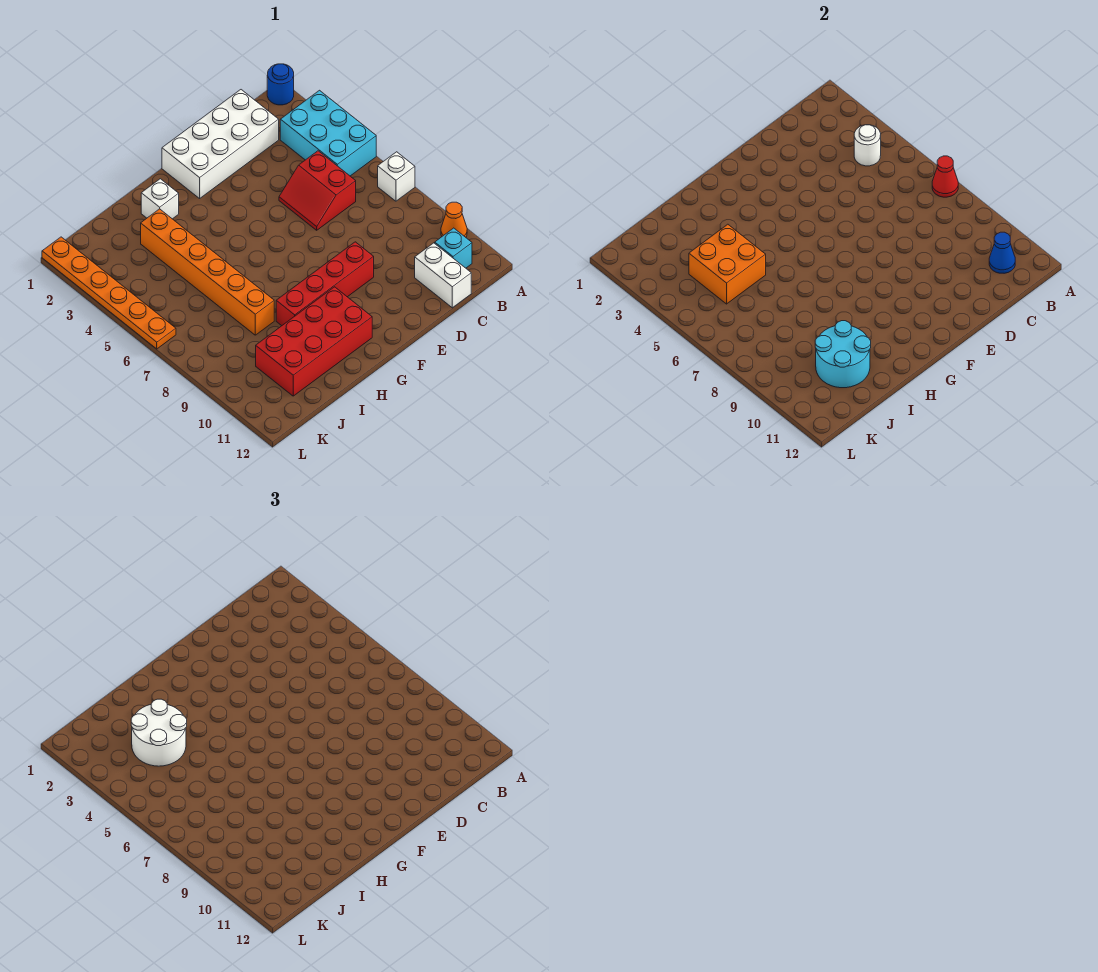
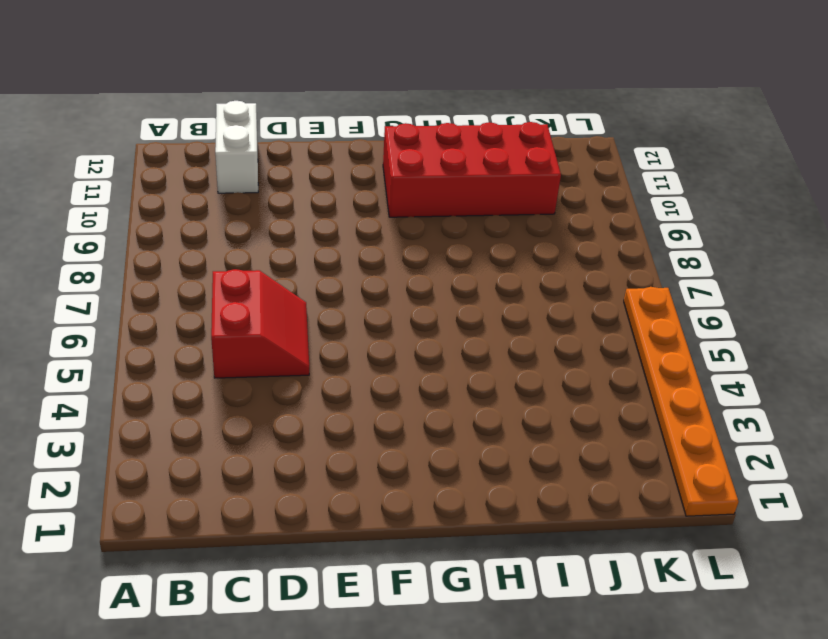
none -> blue 1x1 round brick [267,64,294,105]
none -> cyan 2x3 brick [280,90,376,176]
none -> white 1x1 brick [378,152,415,201]

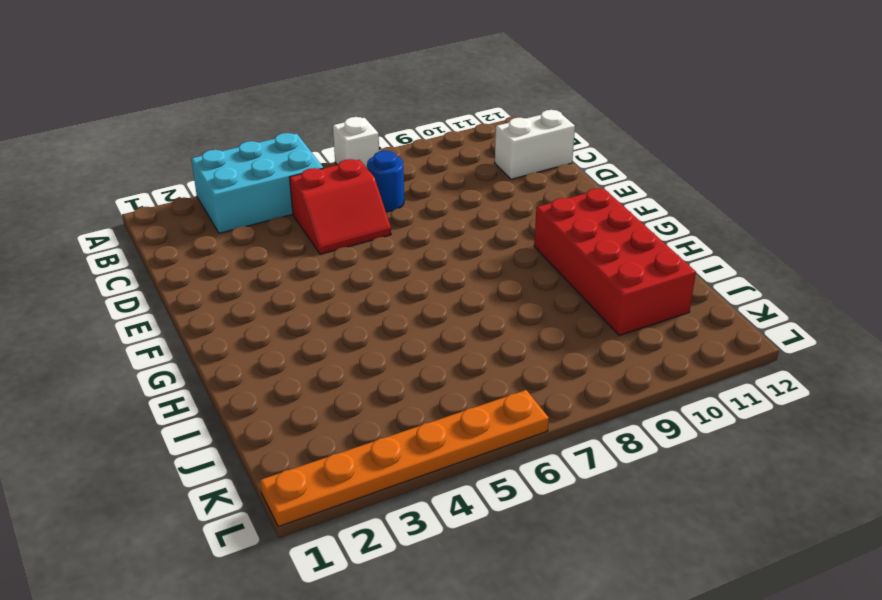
blue 1x1 round brick [367,151,404,211] -> blue 1x1 round brick moved to [267,64,294,105]
none -> orange 1x1 cone [441,202,467,237]
none -> cyan 1x1 brick [435,228,472,268]
none -> white 2x4 brick [162,90,279,198]

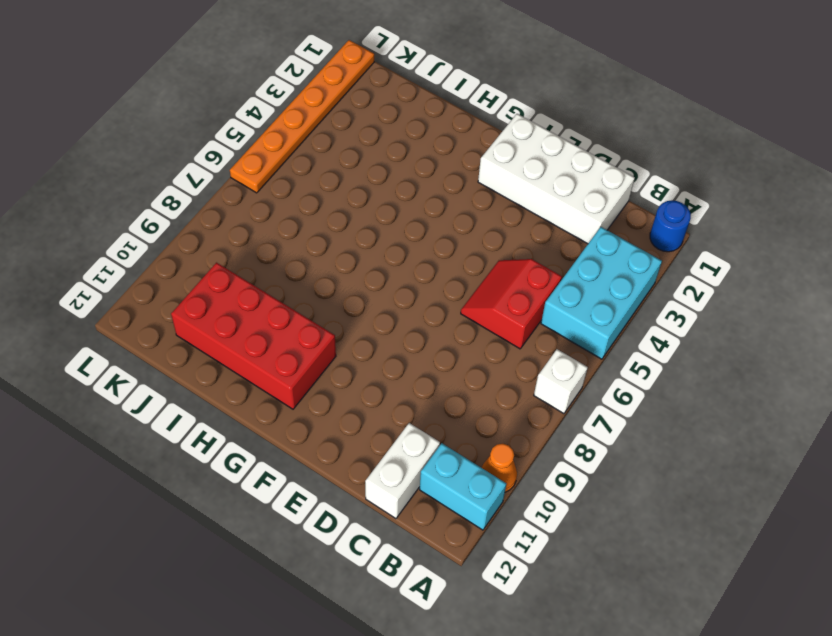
cyan 1x2 brick [420,443,506,530] -> cyan 1x1 brick [435,228,472,268]
none -> red 1x4 brick [276,242,374,326]
none -> white 1x1 brick [141,179,179,219]
none -> orange 1x6 brick [141,209,274,335]

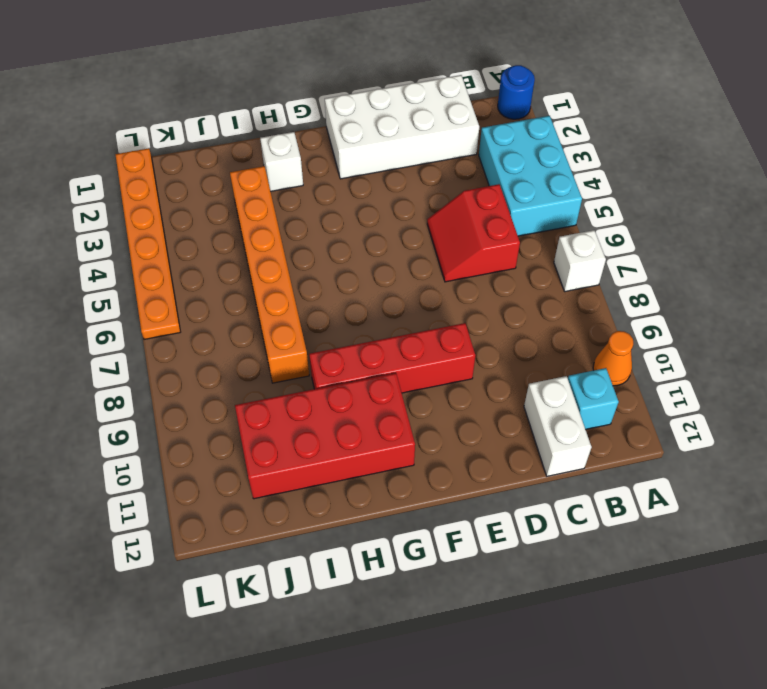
none -> red 1x1 cone [932,156,958,197]
none -> white 1x1 round brick [854,125,881,166]
none -> blue 1x1 cone [989,232,1015,273]

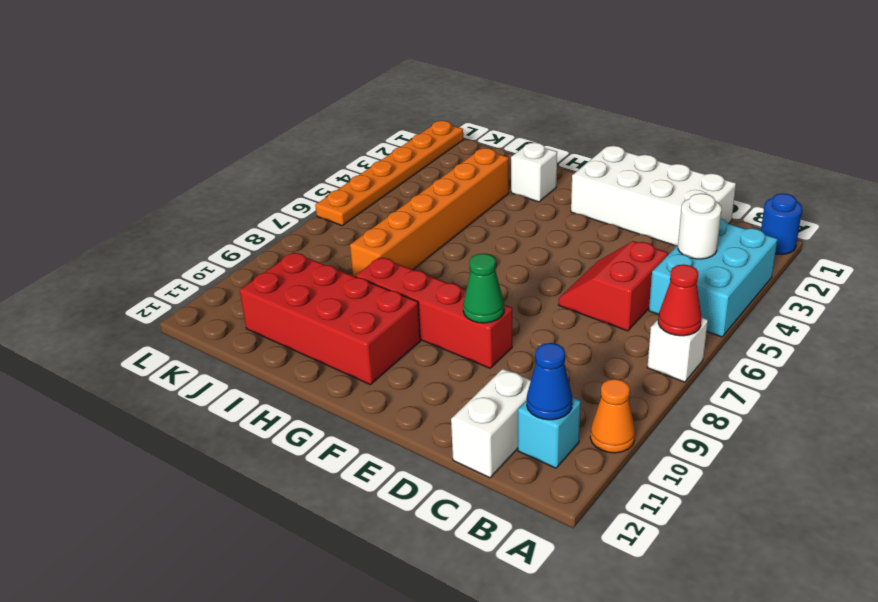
green 1x1 cone [463,253,504,323] -> none
none -> orange 2x2 brick [689,224,766,304]
none -> cyan 2x2 round brick [815,321,871,388]
none -> white 2x2 round brick [131,699,187,766]

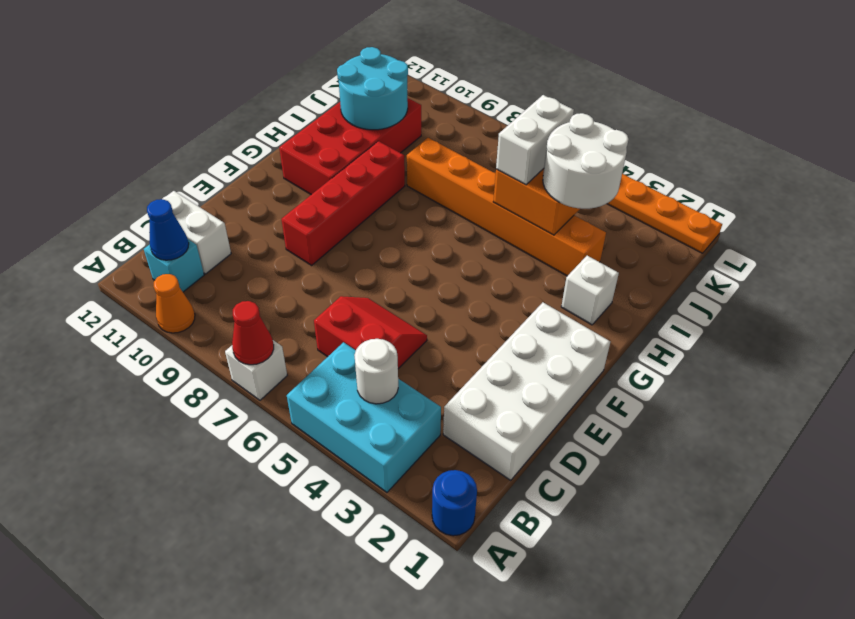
white 1x2 brick [496,95,574,185] -> none

